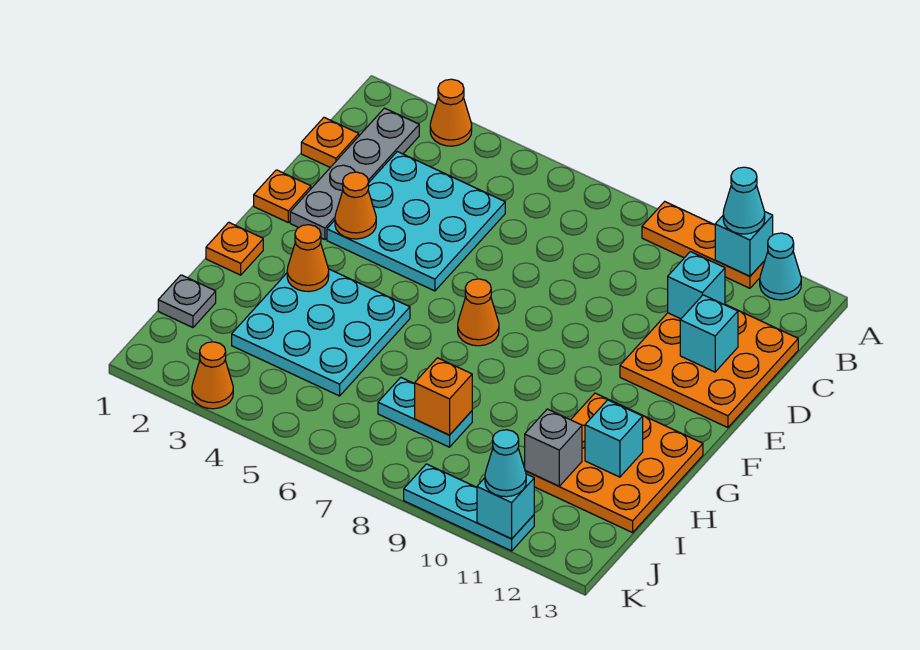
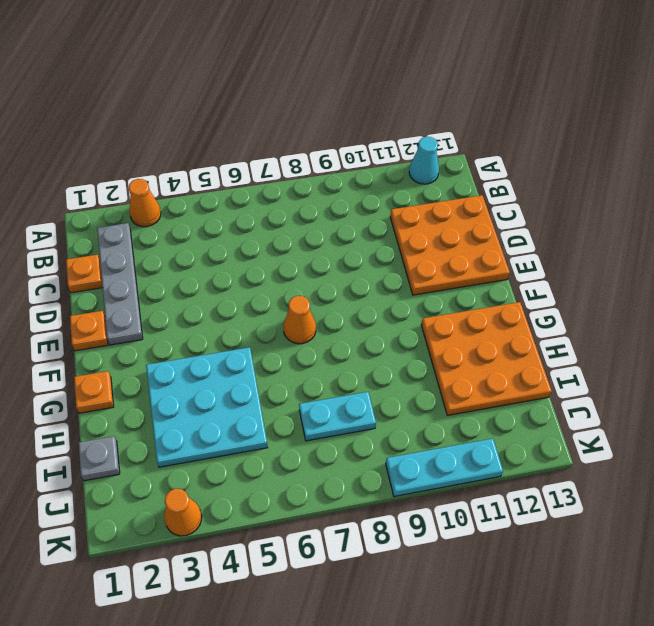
none -> orange 1x3 plate [642,202,765,288]
none -> cyan 3x3 plate [327,152,505,291]
none -> cyan 1x1 brick [715,212,773,276]

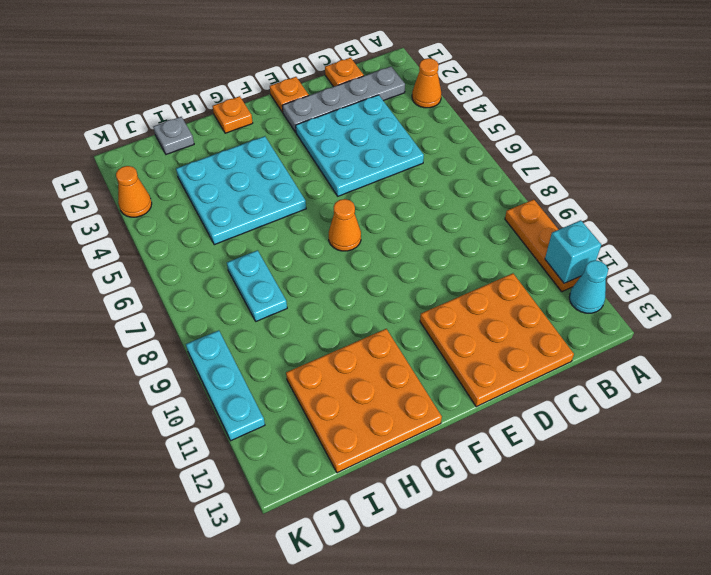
none -> cyan 1x1 brick [668,252,725,319]
none -> cyan 1x1 brick [680,295,738,372]
none -> orange 1x1 cone [335,172,376,239]

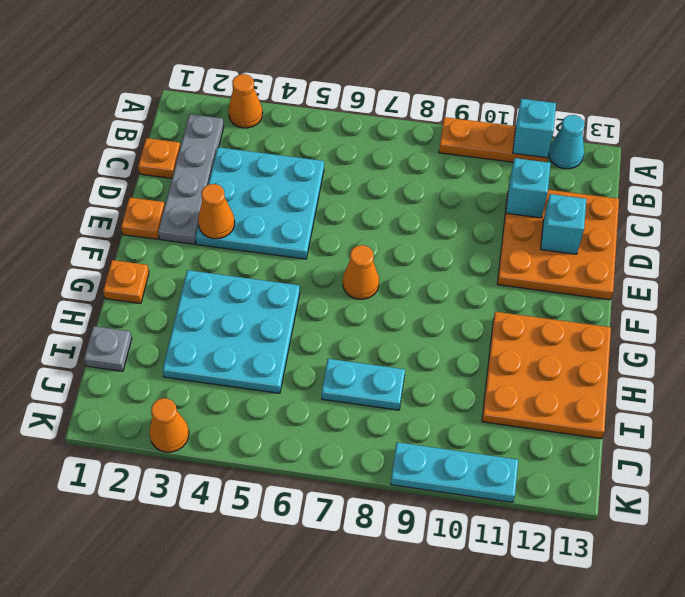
none -> orange 1x1 cone [287,225,329,292]
none -> cyan 1x1 brick [585,400,643,477]
none -> orange 1x1 brick [415,358,472,435]

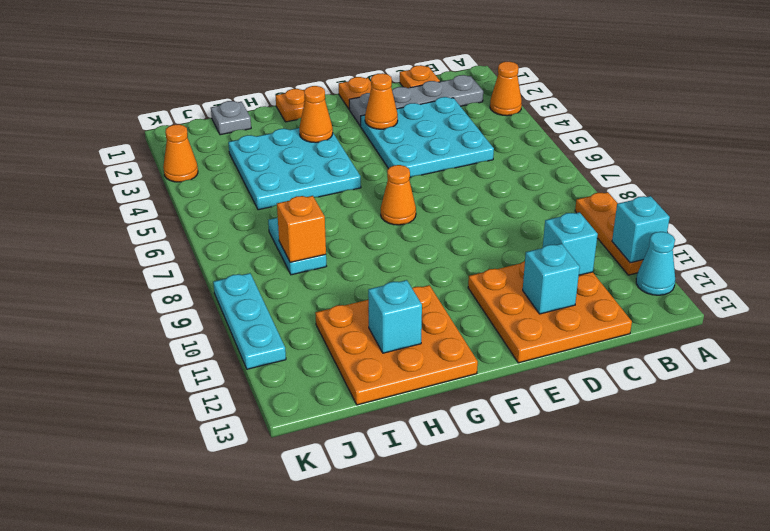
none -> grey 1x1 brick [525,409,582,486]
none -> cyan 1x1 brick [477,474,534,539]
none -> cyan 1x1 cone [723,167,765,234]

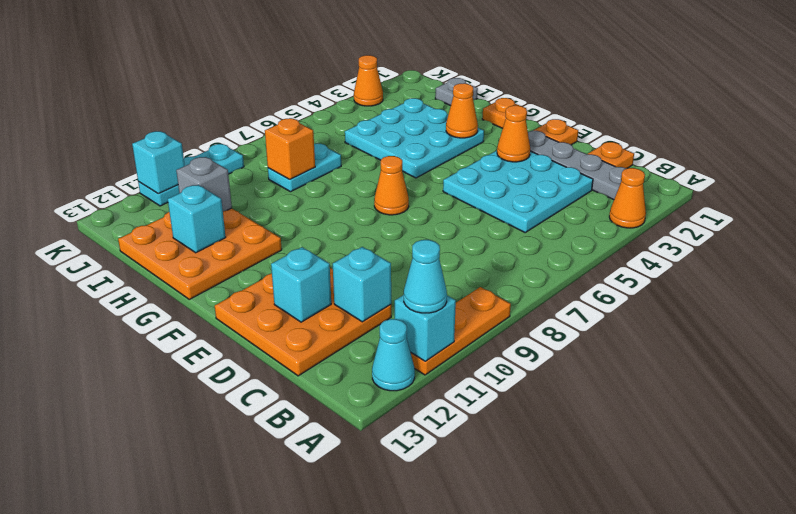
none -> cyan 1x1 cone [485,430,526,497]

